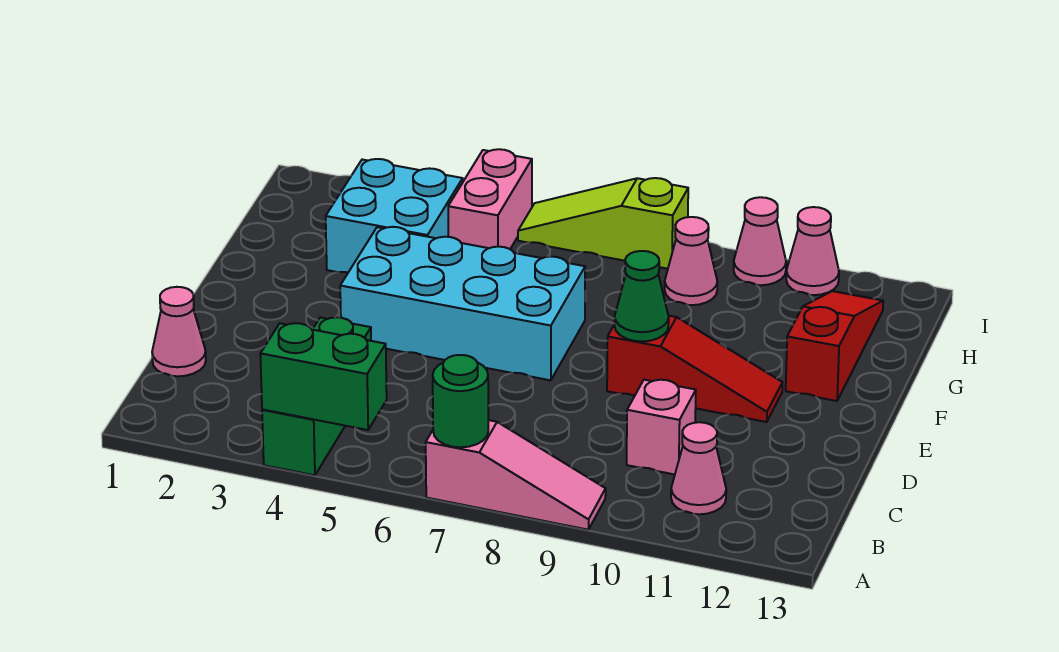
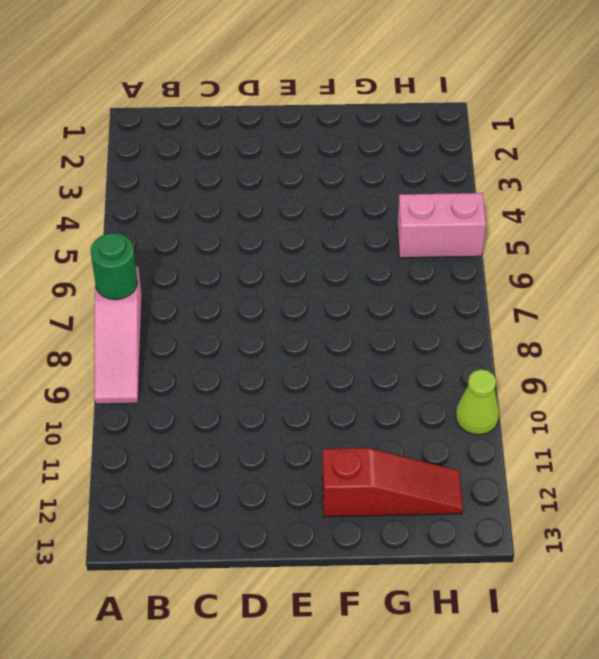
lime 1x1 cone [456,369,499,435] -> pink 1x1 cone [734,197,786,285]
none -> green 1x3 brick [262,317,371,475]
none -> pink 1x1 cone [671,422,726,514]
none -> pink 1x1 cone [152,287,206,376]

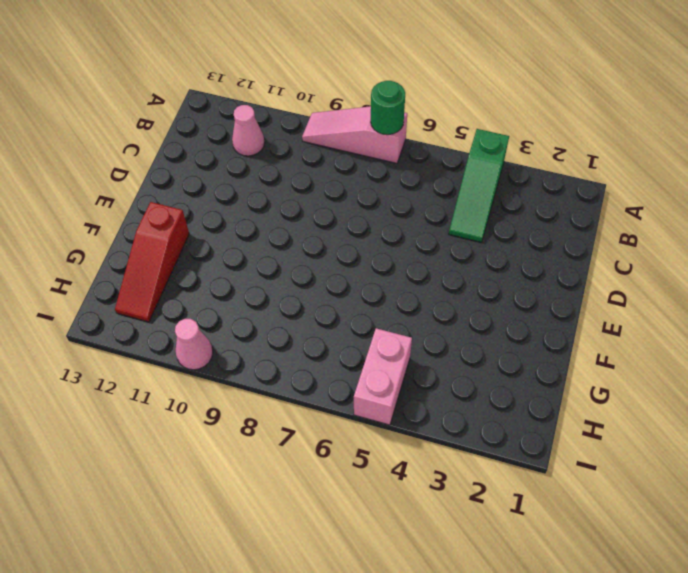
green 1x3 slope [449,129,509,242] -> green 1x3 brick [262,317,371,475]
none -> pink 1x1 cone [152,287,206,376]
none -> pink 1x1 brick [627,380,696,475]
none -> cyan 2x4 brick [340,227,585,380]

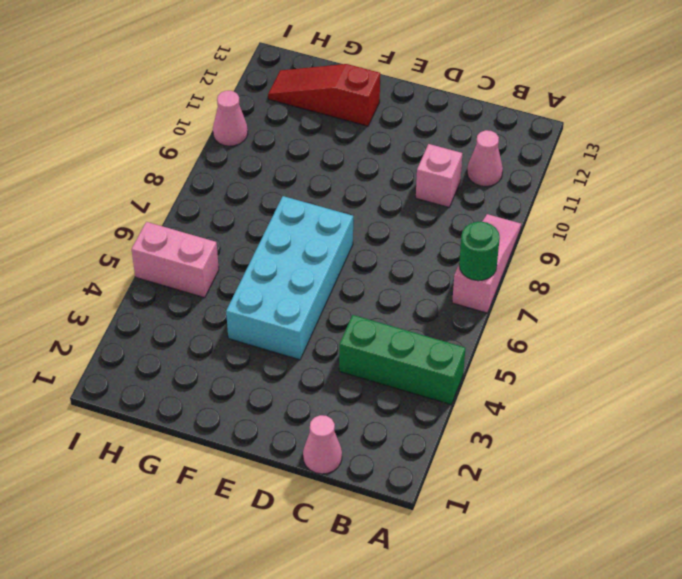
none -> red 1x3 slope [607,316,782,422]
none -> cyan 2x2 brick [326,159,463,272]
none -> pink 1x1 cone [665,217,717,305]

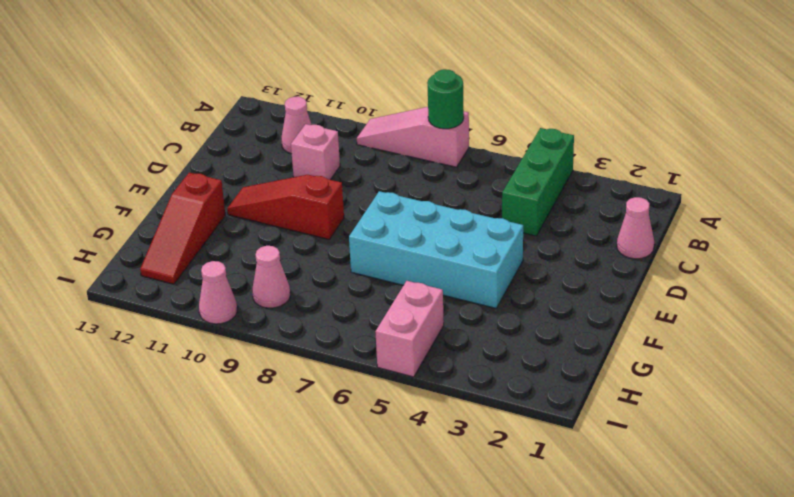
none -> cyan 2x2 brick [326,159,463,272]
none -> lime 1x3 slope [518,178,688,269]
none -> pink 1x1 cone [786,207,839,295]

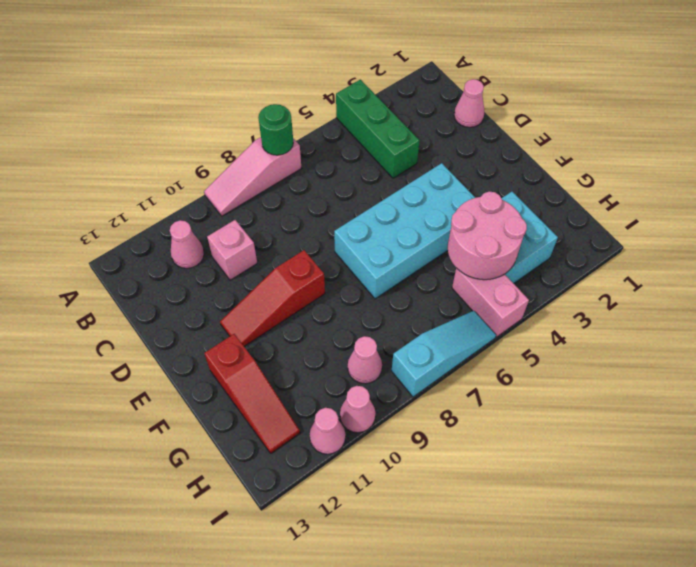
pink 2x2 round brick [448,192,527,280] -> none
cyan 1x3 slope [392,311,496,397] -> lime 1x3 slope [518,178,688,269]
none -> green 1x2 brick [260,323,387,430]
none -> green 1x1 cone [615,251,669,342]

